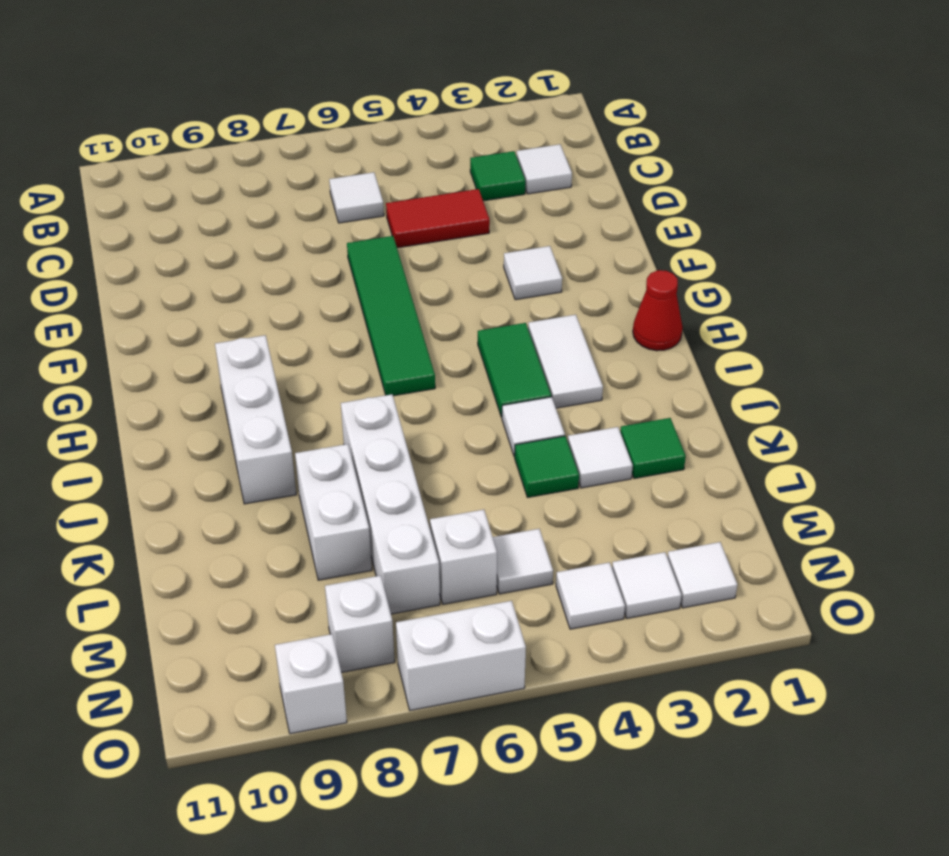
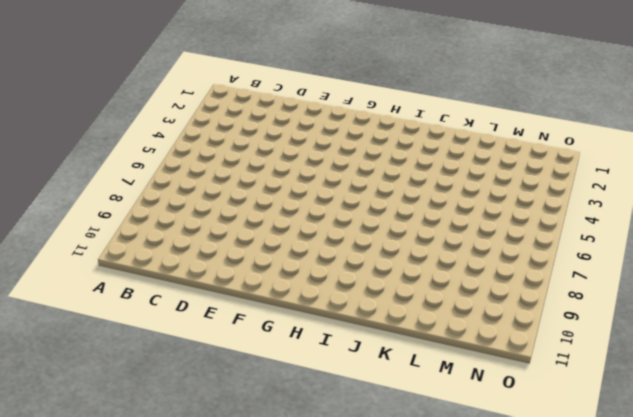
none -> white 1x1 tile [517,144,572,194]
none -> green 1x1 tile [470,151,525,201]
none -> white 1x1 tile [329,172,384,223]

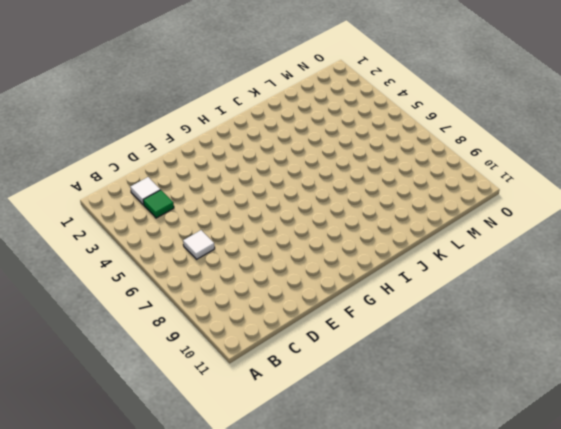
none -> red 1x2 tile [386,189,490,248]
none -> green 1x4 tile [347,236,435,396]
none -> white 1x1 tile [504,246,562,300]

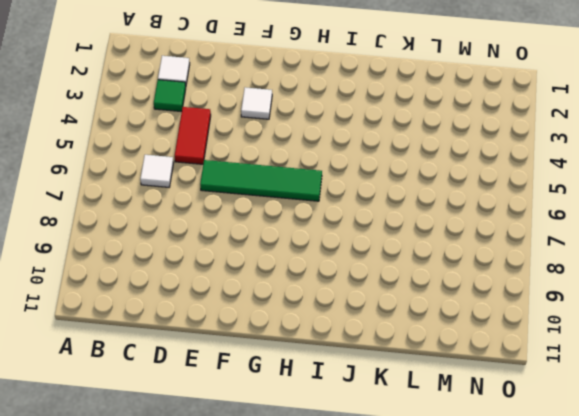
none -> red 1x1 cone [633,270,683,351]
none -> white 1x2 tile [528,315,603,408]
none -> green 1x2 tile [478,323,551,417]

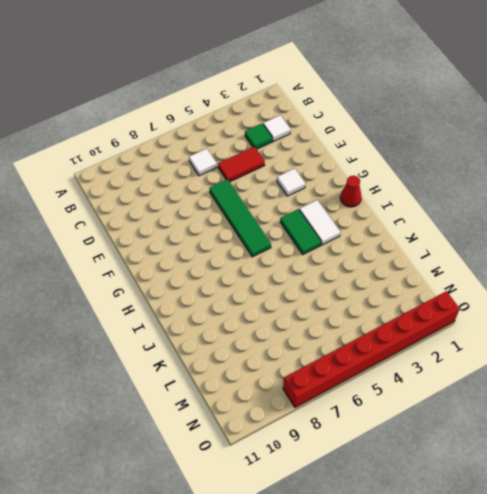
red 1x8 brick [283,291,460,407] -> white 1x2 brick [396,601,526,710]
none -> white 1x3 brick [215,335,296,504]
none -> white 1x1 tile [502,397,565,457]
none -> white 1x4 brick [341,394,440,614]

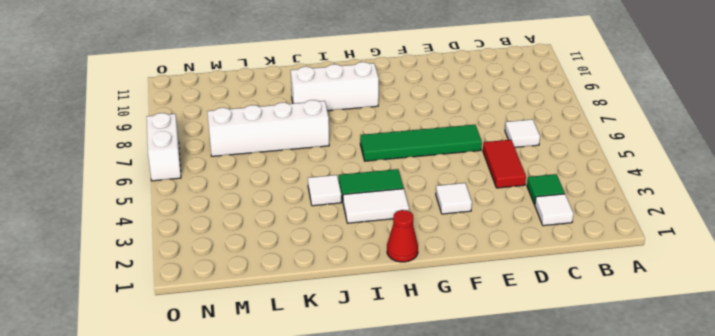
none -> green 1x1 tile [620,418,686,478]
none -> white 1x1 tile [568,427,633,488]
none -> green 1x1 tile [515,436,579,497]

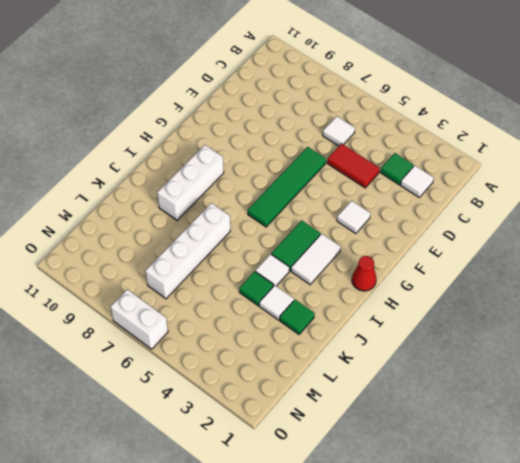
none -> white 1x2 brick [295,444,372,580]
none -> white 1x1 tile [493,529,553,594]
none -> white 1x1 brick [430,510,497,604]

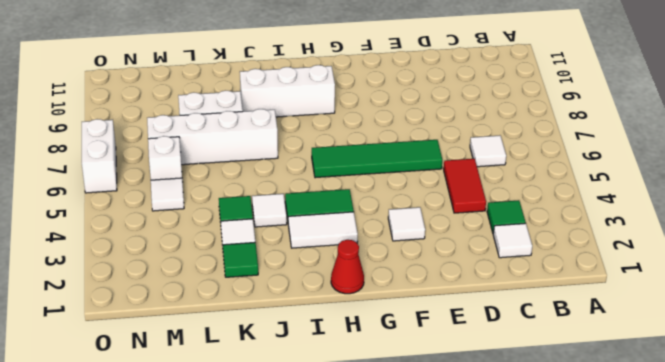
none -> white 1x1 tile [667,542,737,608]
none -> white 1x1 tile [612,552,681,618]
none -> white 1x1 tile [556,562,625,629]

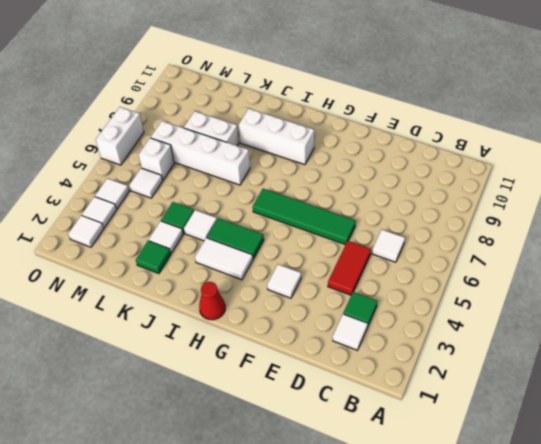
none -> white 1x1 brick [325,575,395,673]
none -> white 1x1 brick [275,634,347,734]

